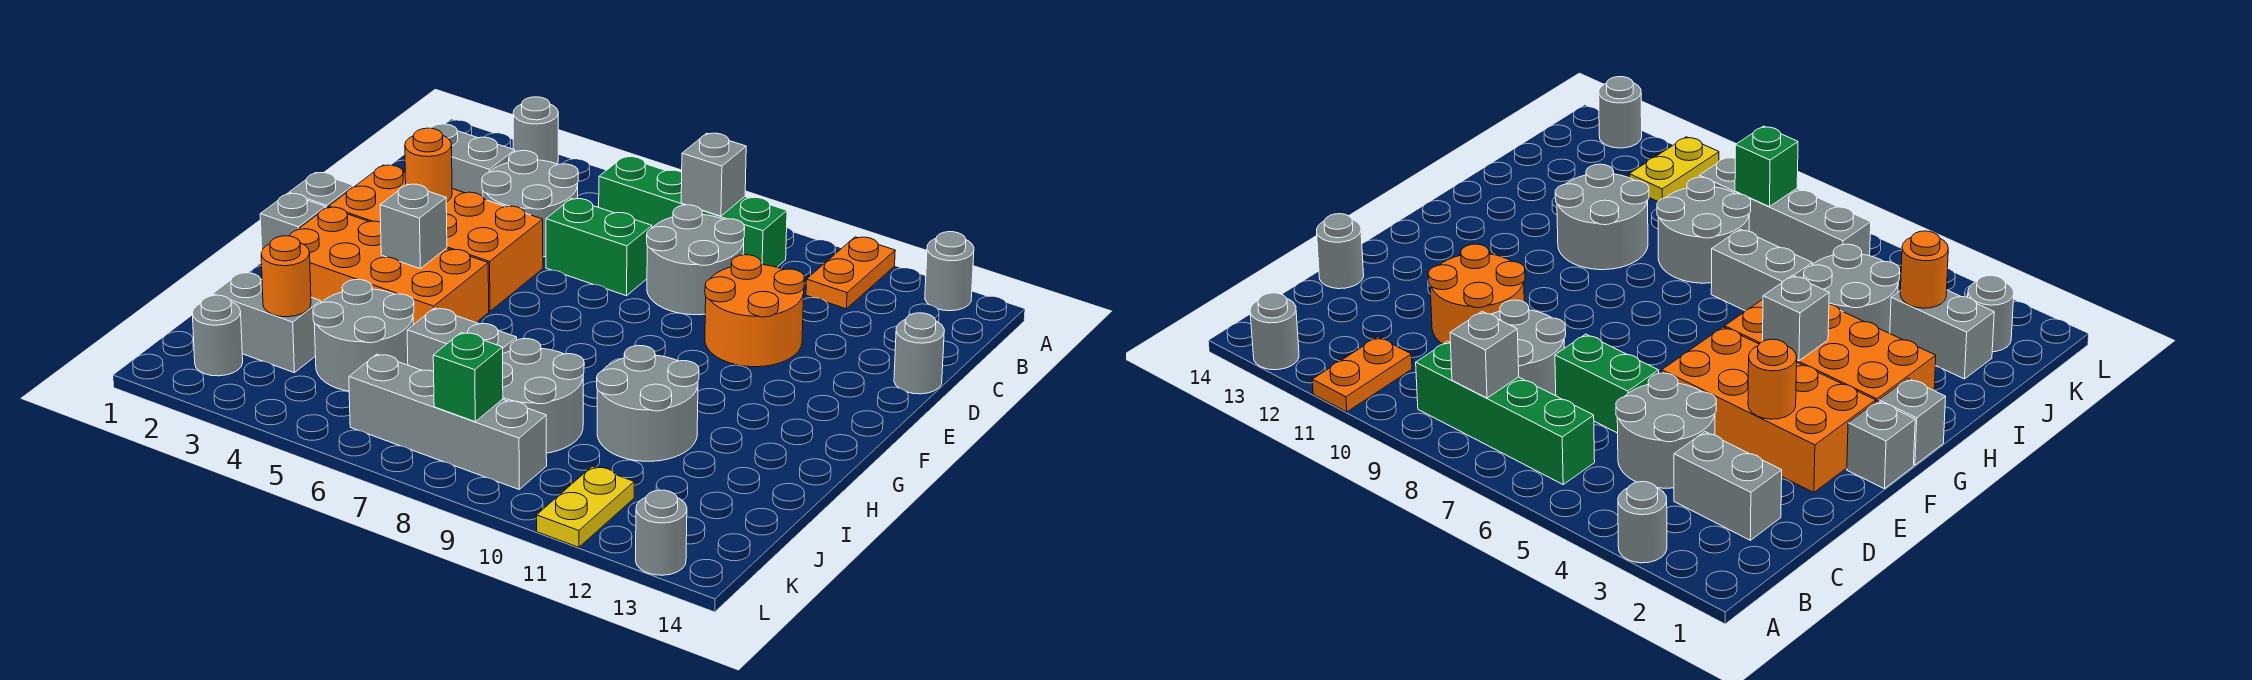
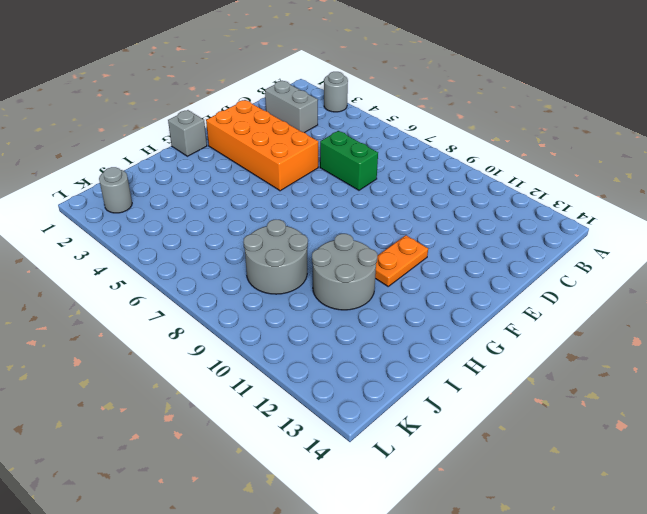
orange 1x2 plate [375,235,428,286] -> orange 1x2 plate moved to [806,237,895,309]
none -> grey 1x1 round brick [925,232,974,311]
none -> green 1x4 brick [599,157,787,267]
none -> grey 2x2 round brick [482,151,578,257]

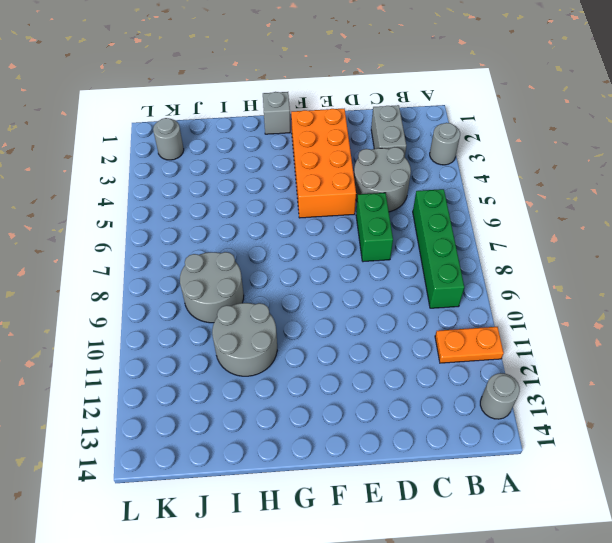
none -> grey 2x2 round brick [647,205,745,315]
none -> orange 2x2 round brick [705,255,804,367]
none -> grey 1x1 round brick [894,313,944,394]

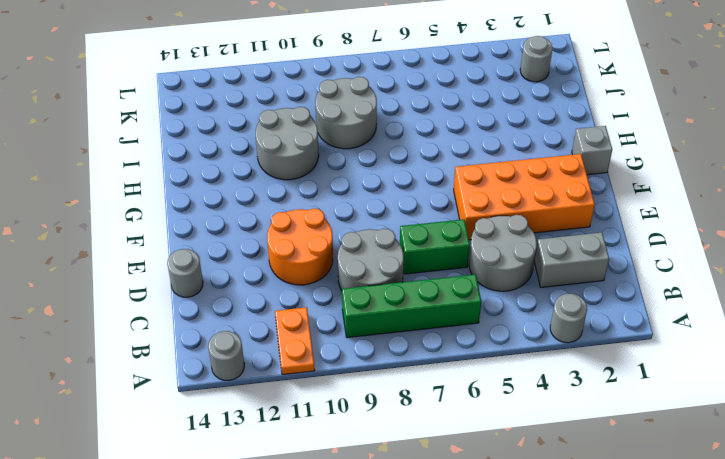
none -> grey 1x1 brick [289,173,353,208]
none -> orange 2x4 brick [290,207,489,325]
none -> grey 2x2 round brick [313,280,414,391]

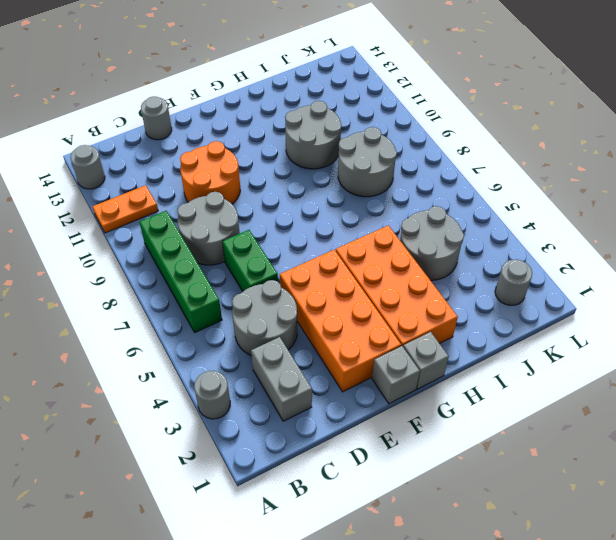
none -> grey 1x2 brick [407,308,517,371]
none -> grey 1x2 brick [213,273,321,373]
none -> grey 1x4 brick [349,354,547,489]

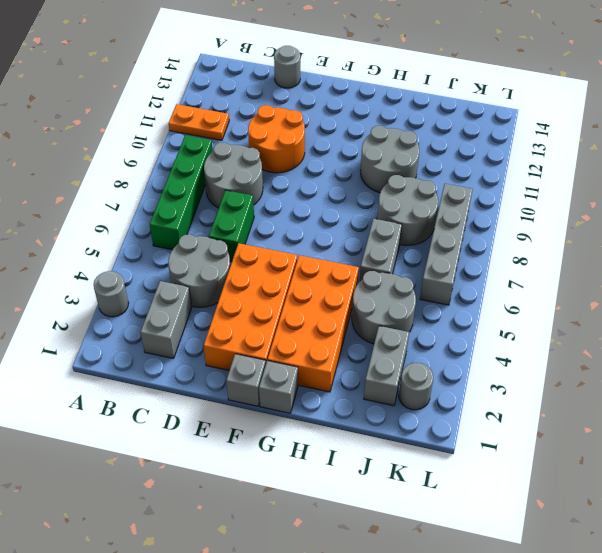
none -> grey 1x1 round brick [925,232,974,311]
none -> yellow 1x2 plate [537,466,634,547]
none -> grey 1x1 round brick [636,490,687,575]

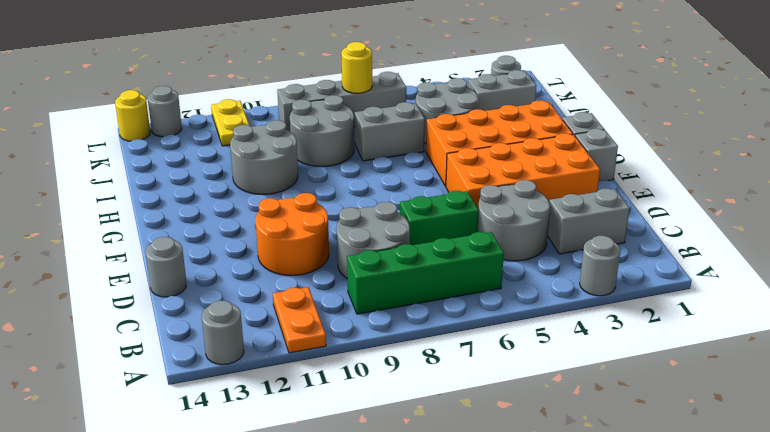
yellow 1x1 round brick [341,42,372,93] -> none
yellow 1x1 round brick [115,90,150,141] -> none
none -> grey 1x1 brick [681,133,746,216]
none -> orange 1x1 round brick [405,128,452,202]
none -> grey 1x1 brick [380,184,447,269]

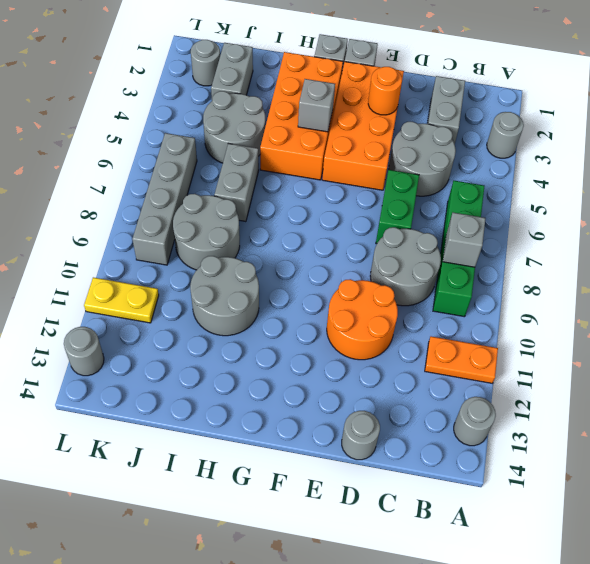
none -> orange 1x1 round brick [261,236,311,317]
none -> green 1x1 brick [433,333,503,422]

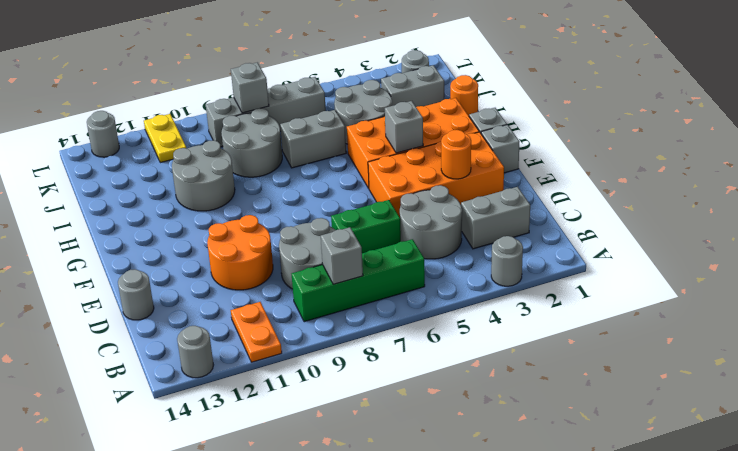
orange 1x1 round brick [450,75,478,116] -> orange 1x1 round brick moved to [261,236,311,317]
grey 1x1 brick [231,62,269,113] -> green 1x1 brick [433,333,503,422]

